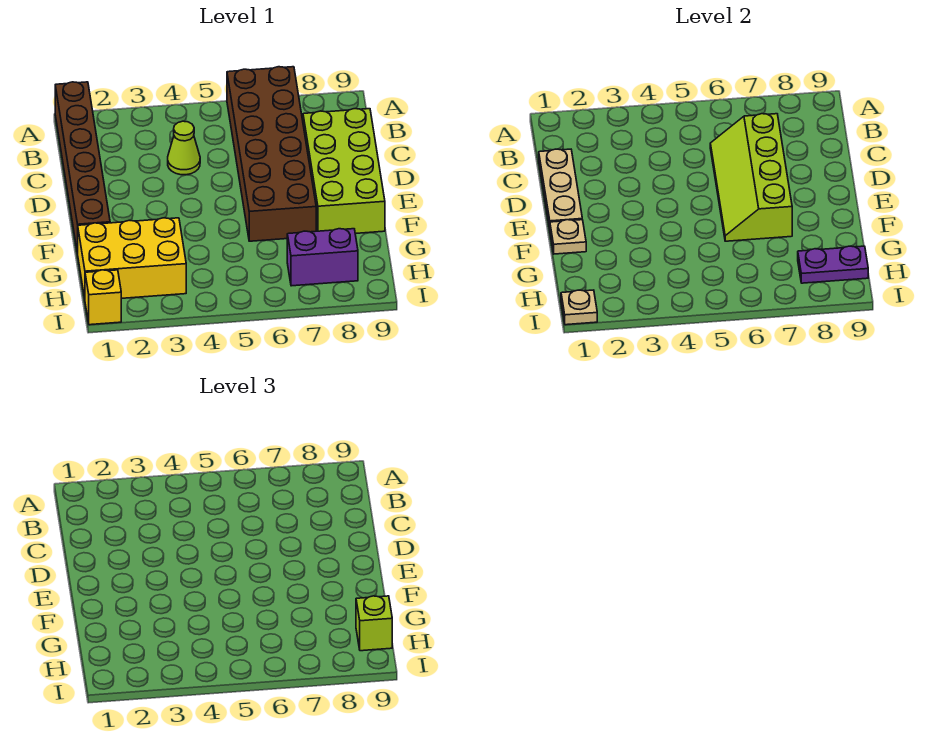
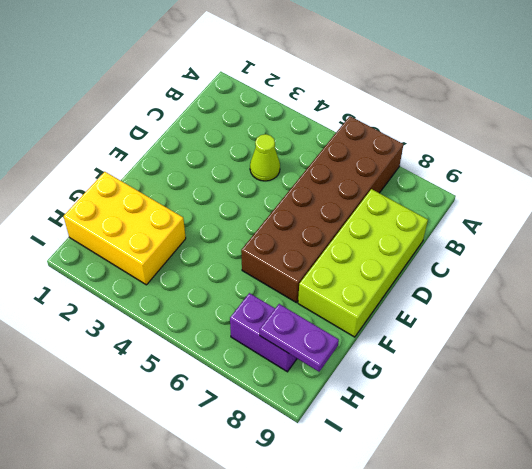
none -> brown 1x6 brick [55,82,110,254]
none -> yellow 1x1 brick [85,270,121,325]
none -> tan 1x3 plate [539,149,582,229]

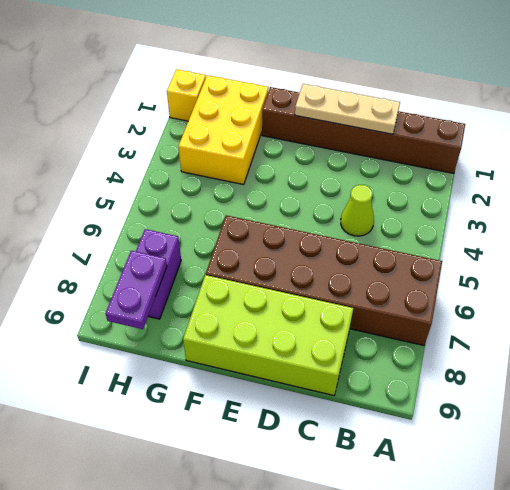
none -> lime 2x4 slope [710,114,792,241]
none -> tan 1x1 plate [550,220,586,254]
none -> tan 1x1 plate [561,290,597,325]

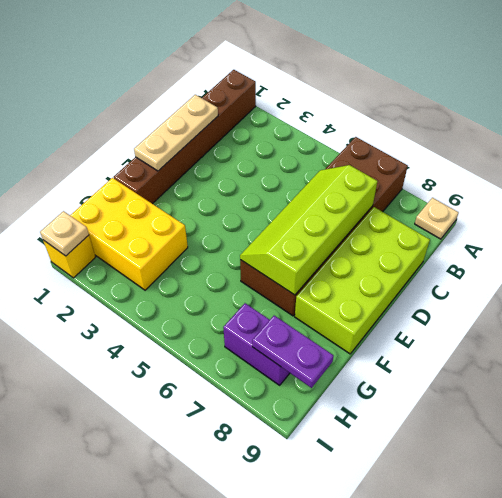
tan 1x1 plate [415,198,459,239] -> tan 1x1 plate moved to [550,220,586,254]
none -> lime 1x1 cone [168,121,200,175]
none -> lime 1x1 brick [356,596,392,651]

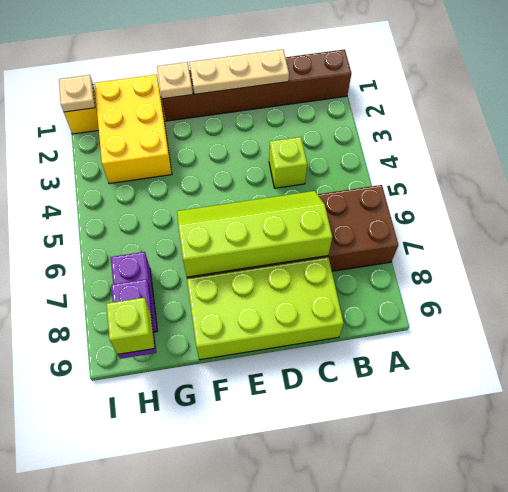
lime 1x1 brick [269,137,307,188] -> lime 1x1 cone [168,121,200,175]

